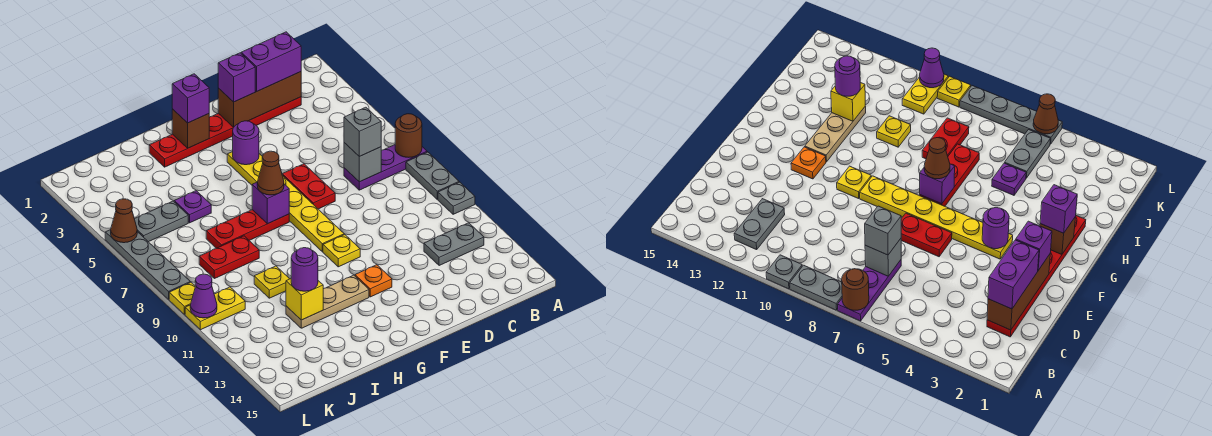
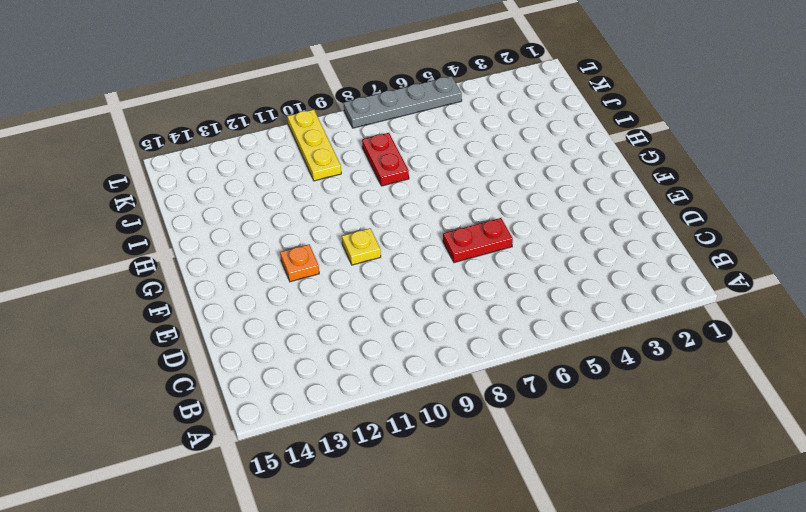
yellow 1x3 plate [287,110,341,181] -> yellow 1x2 plate [185,287,245,330]
none -> purple 1x3 plate [344,145,427,190]
none -> grey 1x2 plate [406,152,459,199]
none -> grey 1x1 plate [438,182,475,214]
none -> grey 1x2 plate [424,223,484,266]

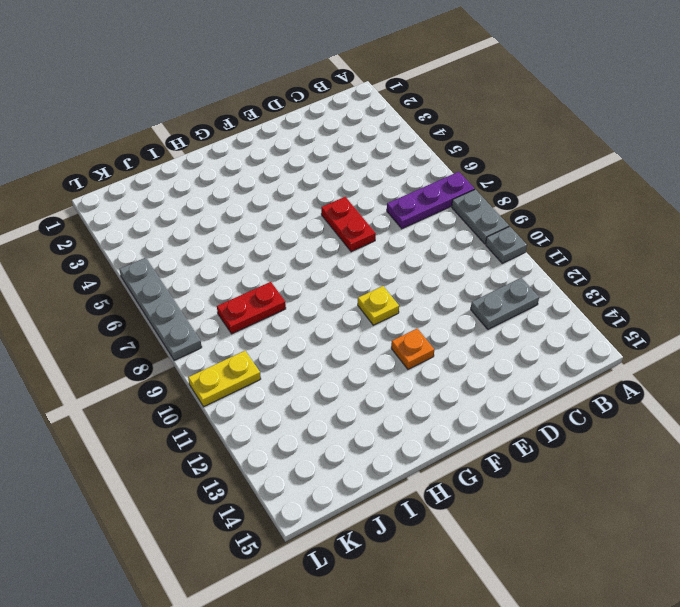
none -> red 1x6 plate [149,97,301,167]
none -> yellow 1x6 plate [227,152,344,252]
none -> red 1x3 plate [206,210,289,248]
none -> tan 1x3 plate [286,275,369,328]

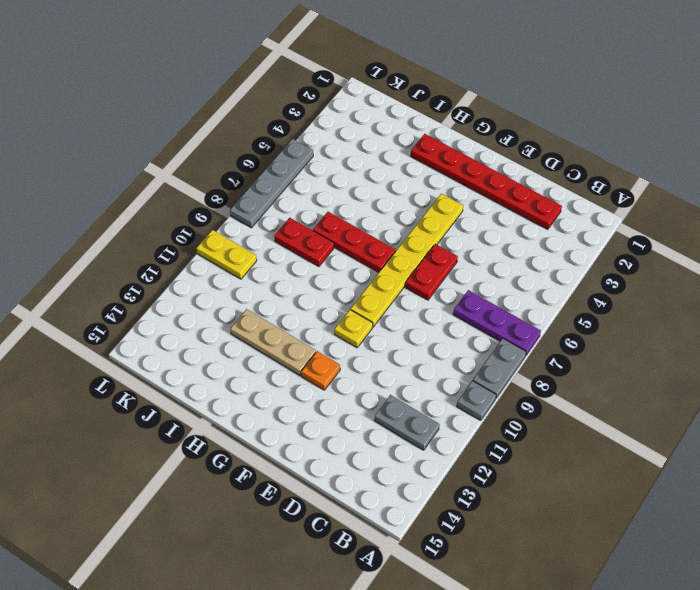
none -> purple 1x1 plate [174,191,211,223]
none -> yellow 1x1 plate [254,266,289,298]
none -> grey 1x2 plate [135,201,188,242]
none -> yellow 1x1 plate [169,282,196,315]

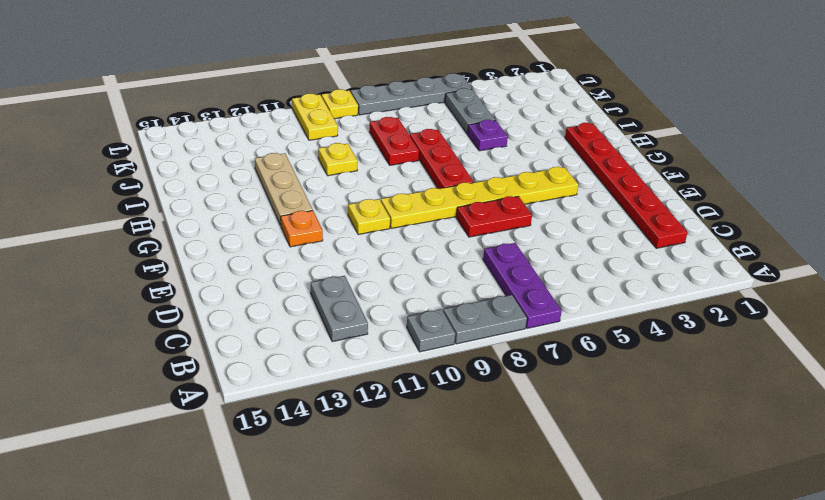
none -> brown 1x1 round brick [395,114,422,157]
none -> brown 1x3 brick [218,72,301,127]
none -> grey 1x1 brick [344,143,381,182]
none -> purple 1x1 round brick [233,121,259,165]

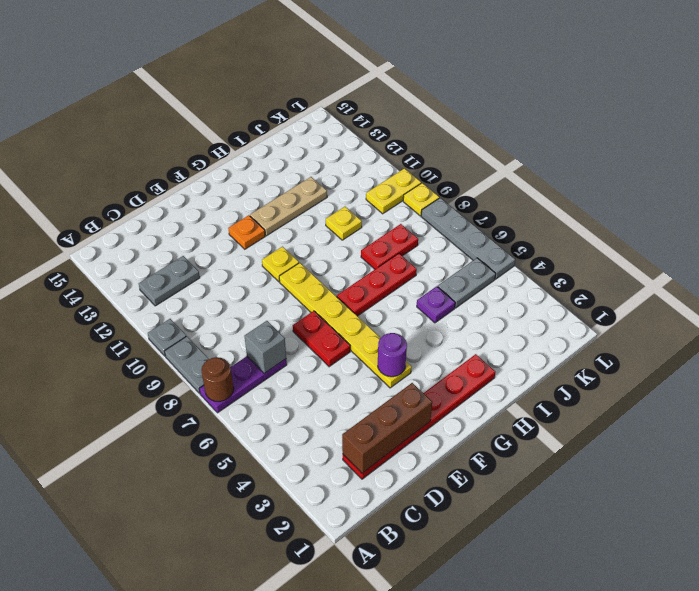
none -> brown 1x1 brick [172,109,209,148]
none -> purple 1x1 brick [252,182,289,224]
none -> yellow 1x1 brick [286,279,323,320]
none -> brown 1x1 cone [111,199,137,243]

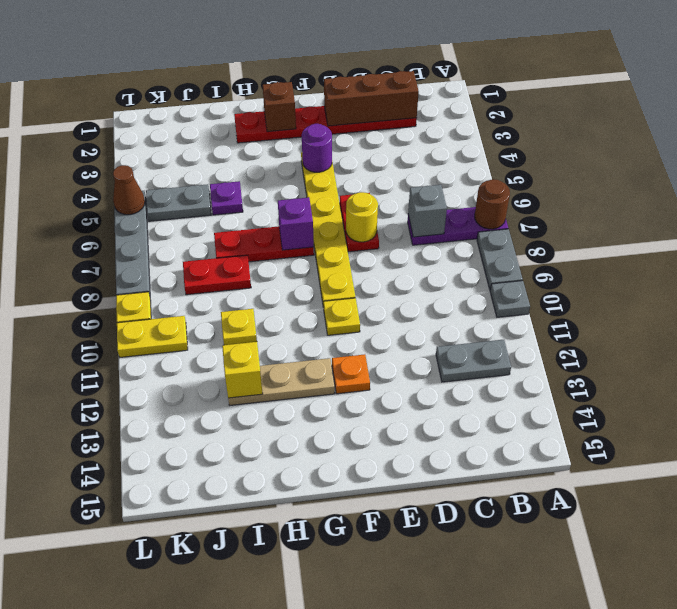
yellow 1x1 round brick [346,192,378,242] -> none
none -> purple 1x1 cone [190,274,217,318]
none -> purple 1x2 brick [241,32,301,92]
none -> grey 1x1 brick [344,107,381,156]
none -> purple 1x1 brick [218,53,255,102]

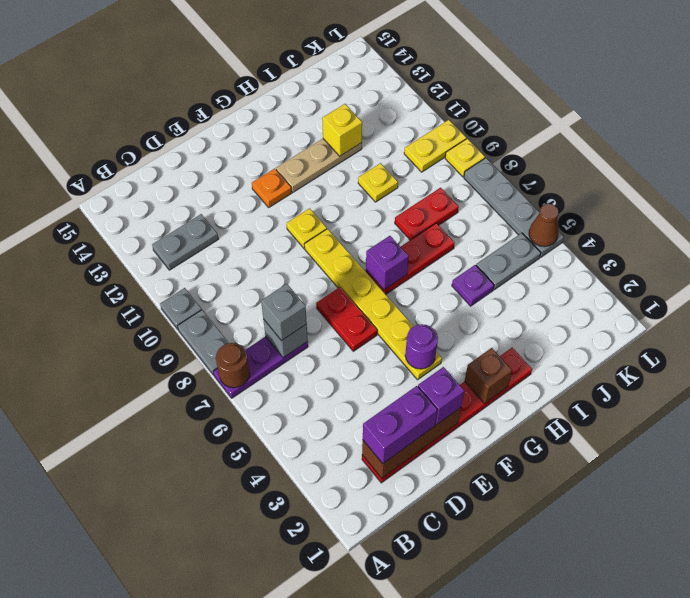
none -> purple 1x1 cone [190,274,217,318]
none -> purple 1x1 brick [172,74,209,123]
none -> brown 1x1 cone [257,151,284,195]
none -> purple 1x1 round brick [291,248,318,291]

